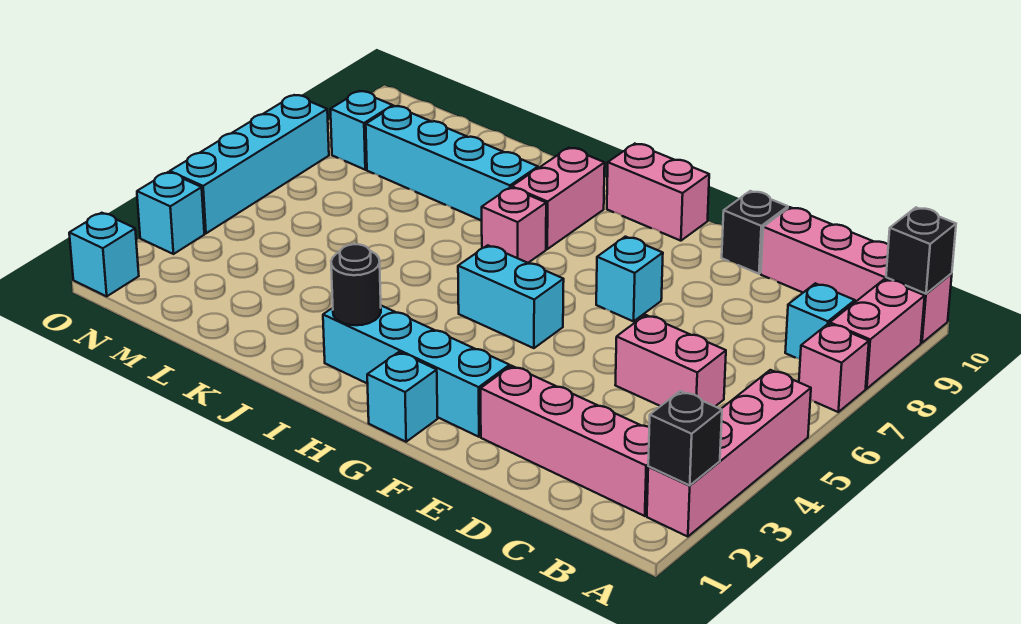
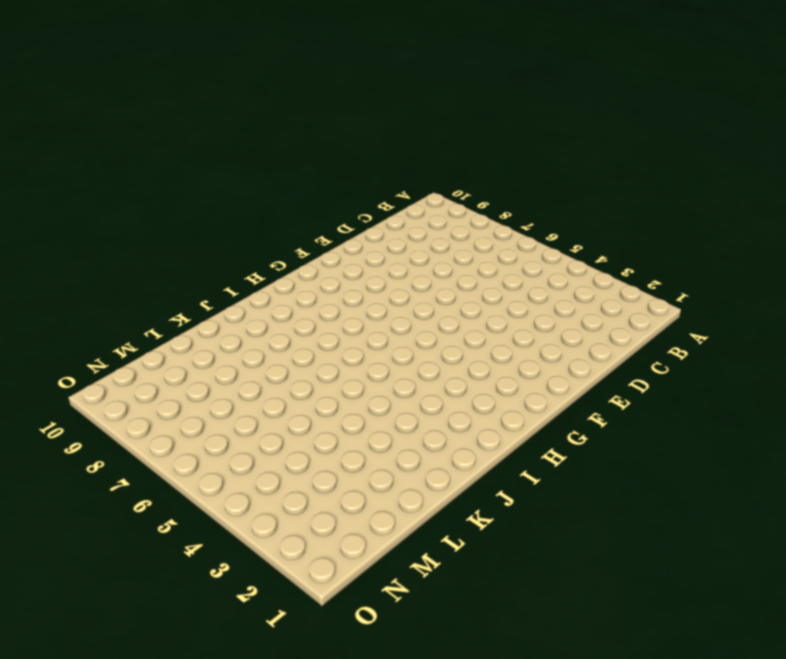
none -> pink 1x4 brick [647,370,811,537]
none -> pink 1x1 brick [799,324,869,412]
none -> pink 1x2 brick [830,279,925,389]

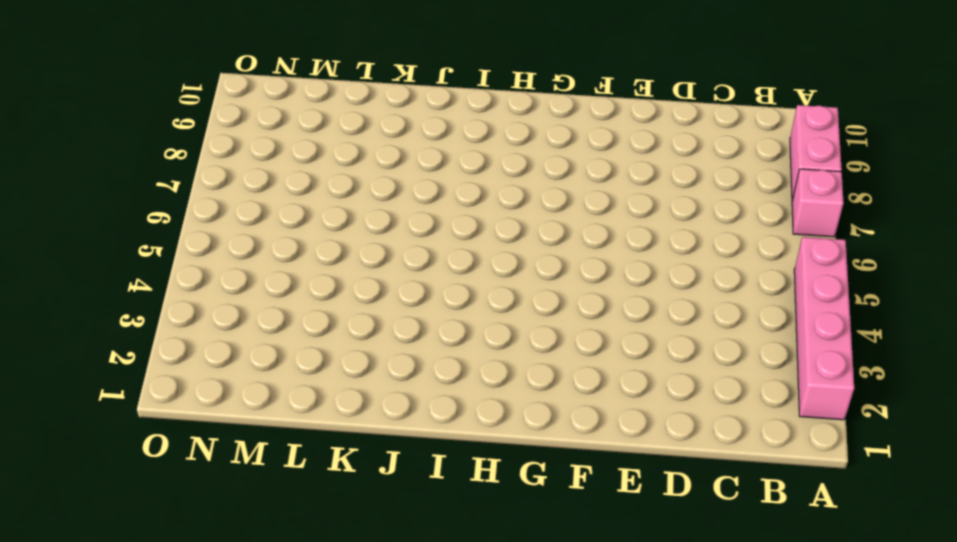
none -> pink 1x4 brick [761,207,952,343]
none -> pink 1x4 brick [481,366,649,516]
none -> cyan 1x1 brick [785,283,855,359]

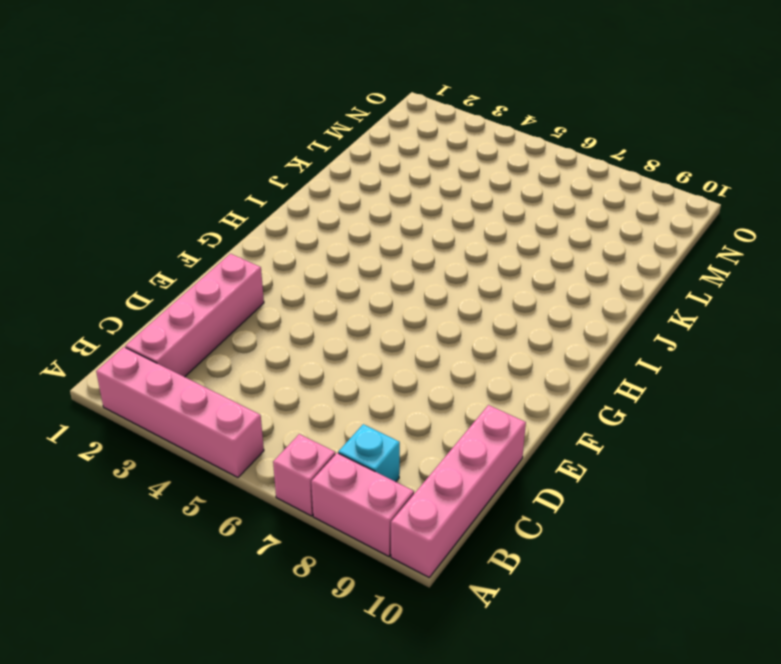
none -> pink 1x2 brick [616,315,726,406]
none -> black 1x1 brick [722,191,788,274]
none -> cyan 1x4 brick [323,306,510,437]

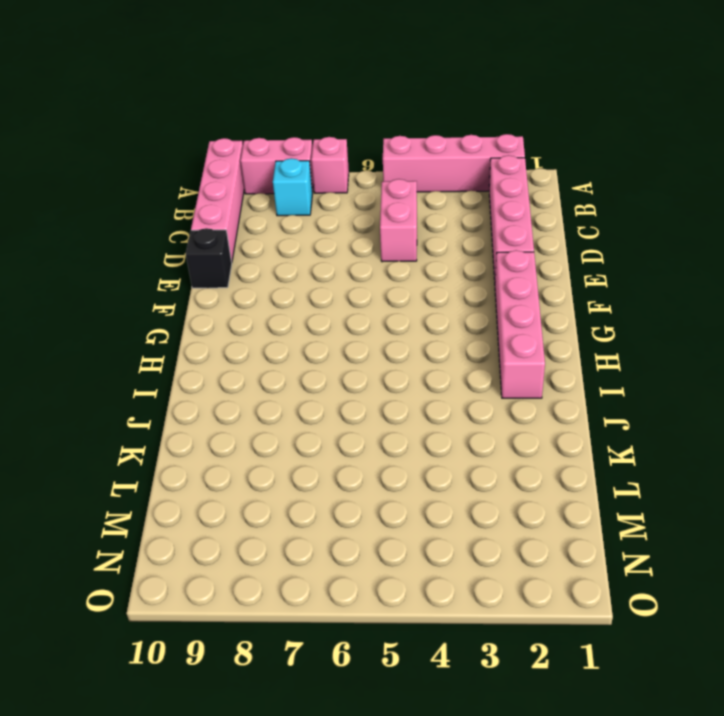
pink 1x4 brick [495,250,545,398] -> cyan 1x4 brick [323,306,510,437]
none -> cyan 1x1 brick [596,237,663,321]
none -> cyan 1x1 brick [367,352,438,442]
none -> cyan 1x2 brick [458,245,564,348]

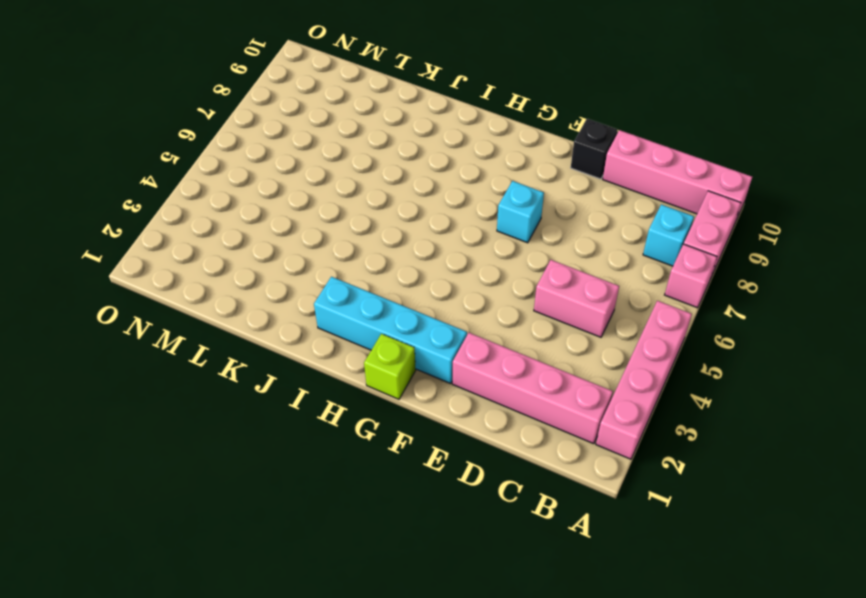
lime 1x1 brick [364,334,416,399] -> cyan 1x1 brick [367,352,438,442]
none -> cyan 1x2 brick [458,245,564,348]
none -> pink 1x2 brick [607,144,709,241]
none -> pink 1x1 brick [482,187,546,263]

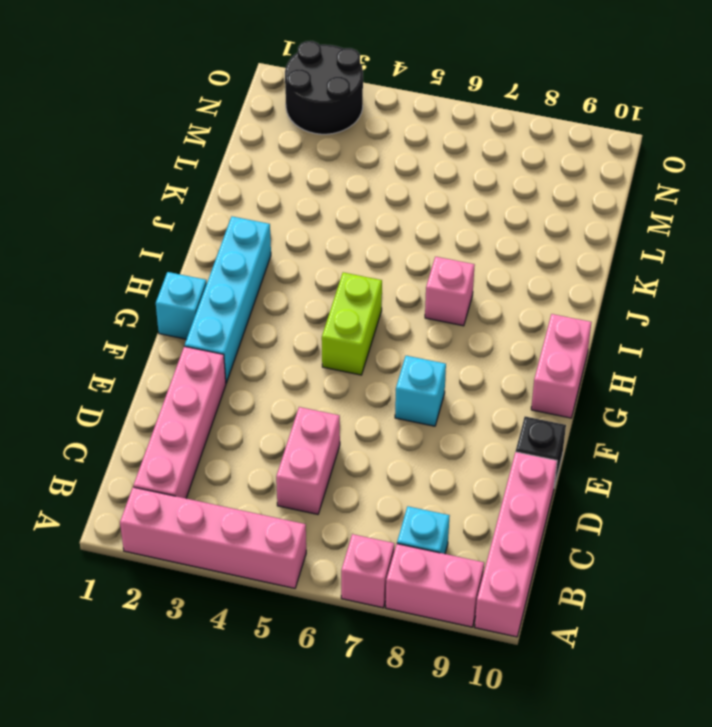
lime 1x2 brick [322,272,382,375] -> cyan 1x2 brick [458,245,564,348]
black 2x2 round brick [285,41,363,134] -> cyan 1x1 brick [137,172,204,254]
none -> pink 1x2 brick [512,148,605,249]
none -> cyan 1x4 brick [366,106,538,221]
none -> cyan 1x1 brick [331,91,393,170]

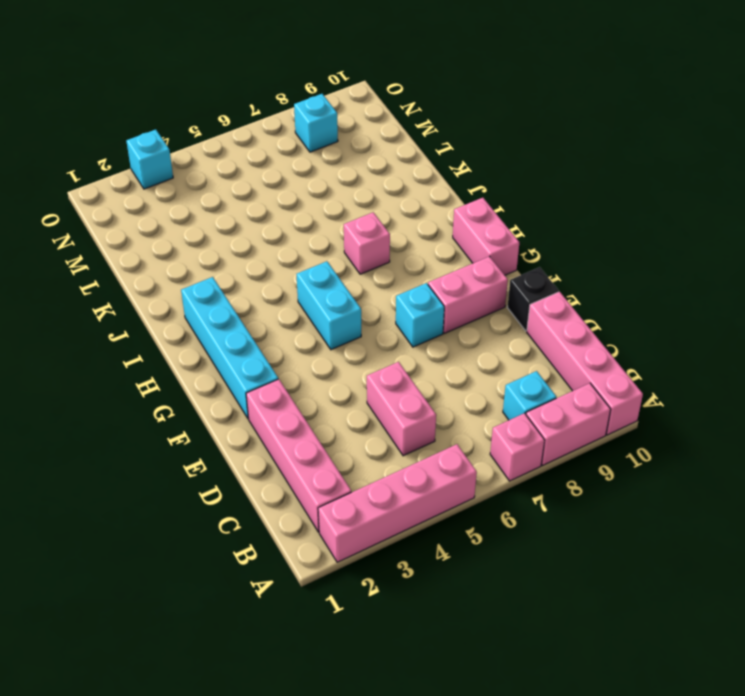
pink 1x2 brick [428,257,508,333] -> pink 1x2 brick moved to [512,148,605,249]
none -> cyan 1x1 brick [367,352,438,442]
none -> cyan 1x4 brick [366,106,538,221]
none -> cyan 1x1 brick [69,213,139,296]

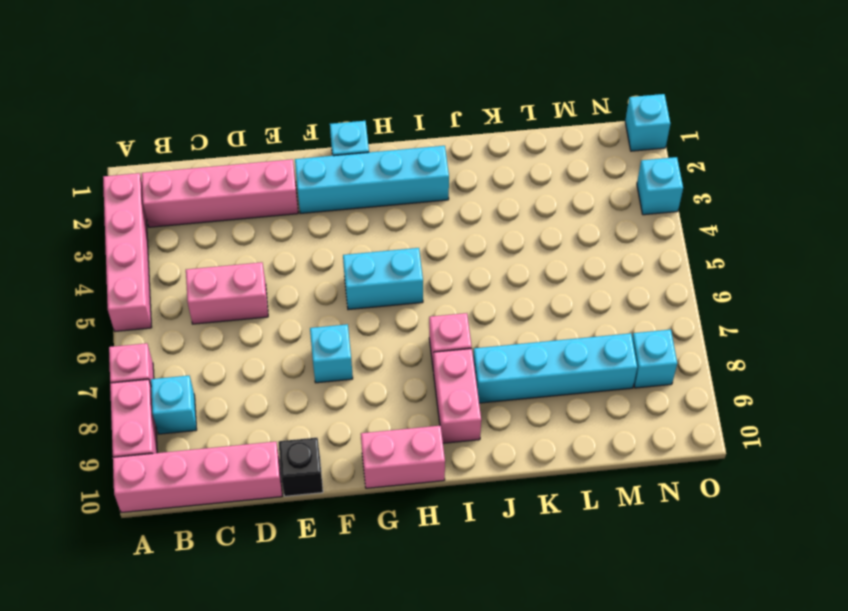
none -> cyan 1x4 brick [170,95,329,233]
none -> black 1x1 brick [648,391,722,485]
none -> black 1x1 brick [886,208,956,294]

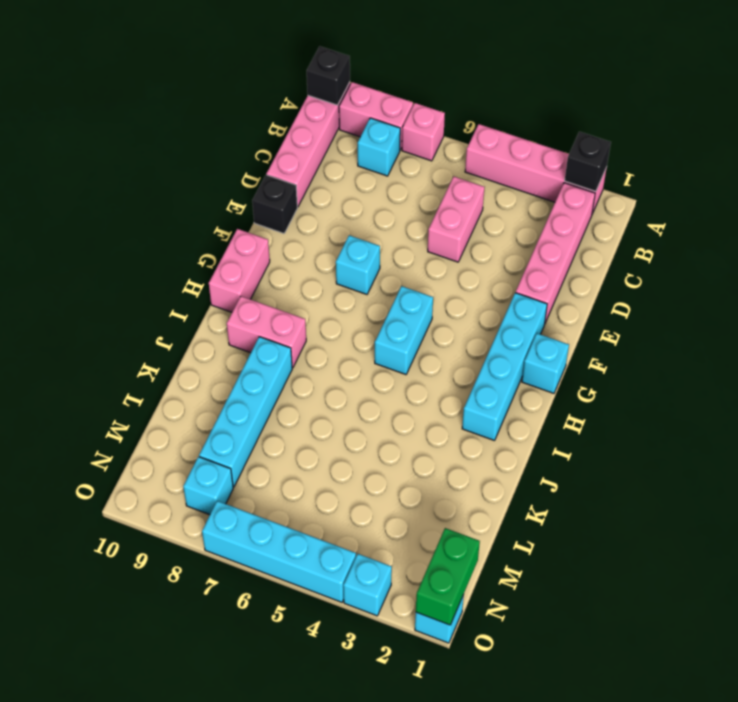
green 1x2 brick [416,528,480,625] -> none
none -> pink 1x1 brick [482,187,546,263]
none -> black 1x1 round brick [331,244,381,325]

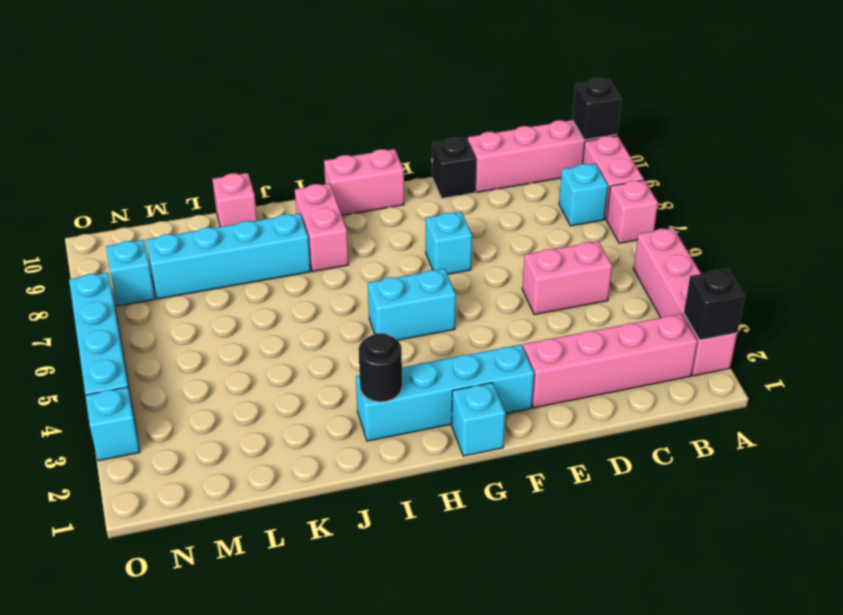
pink 1x1 brick [212,173,257,227] -> pink 1x1 brick moved to [482,187,546,263]
none -> cyan 1x1 brick [69,213,139,296]

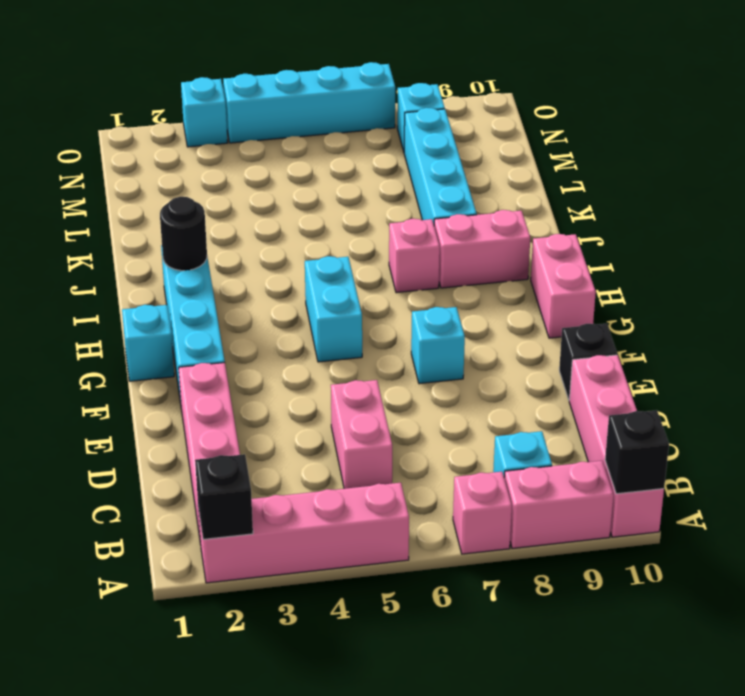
none -> cyan 1x1 brick [69,213,139,296]

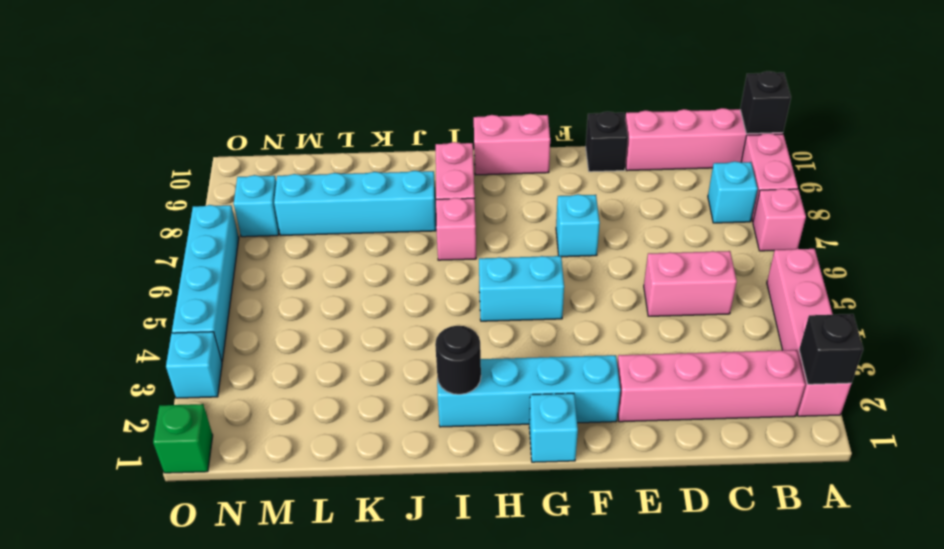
green 1x1 brick [153,404,213,473] -> cyan 1x1 brick [69,213,139,296]

